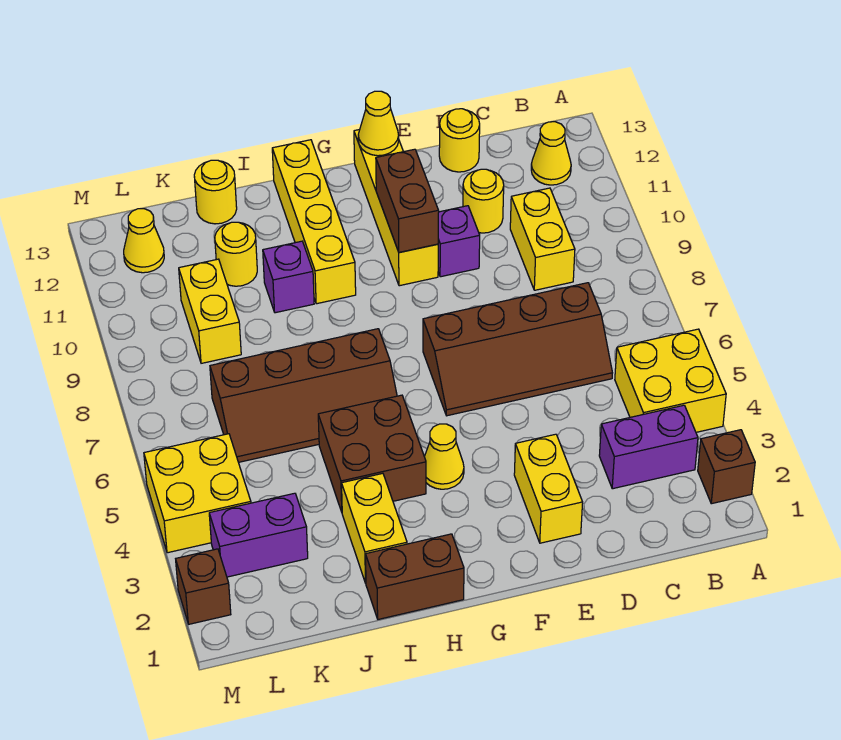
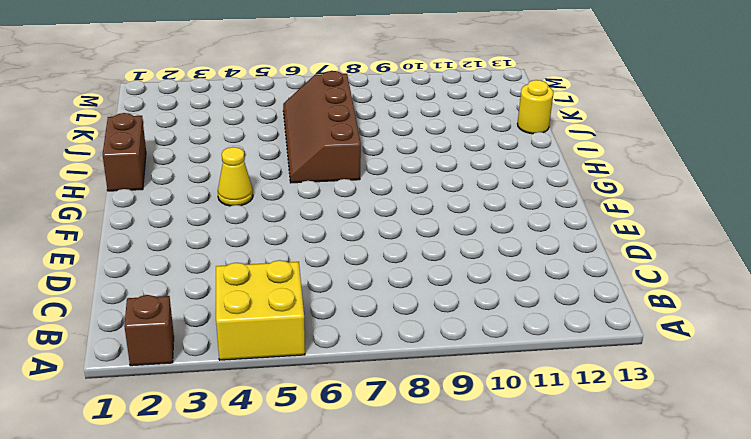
none -> purple 1x2 brick [599,405,698,489]
none -> yellow 1x1 cone [531,122,571,185]
none -> brown 2x4 slope [423,283,612,416]

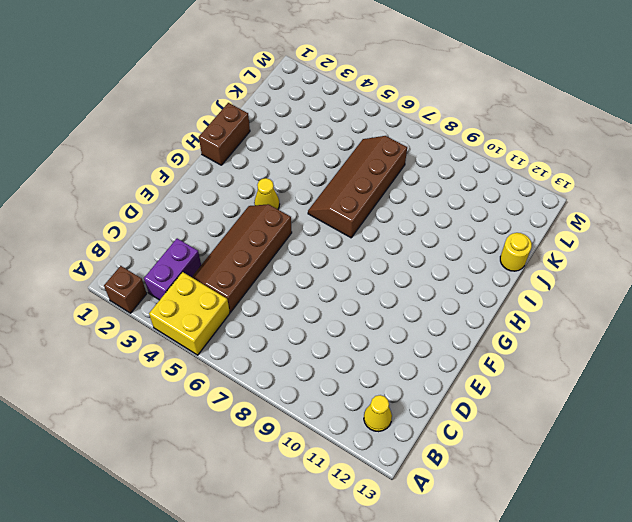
brown 2x4 slope [192,204,292,312] -> brown 2x4 slope moved to [423,283,612,416]
none -> yellow 1x2 brick [510,188,575,290]
none -> yellow 1x1 round brick [463,169,504,233]
none -> yellow 1x1 round brick [439,109,480,172]

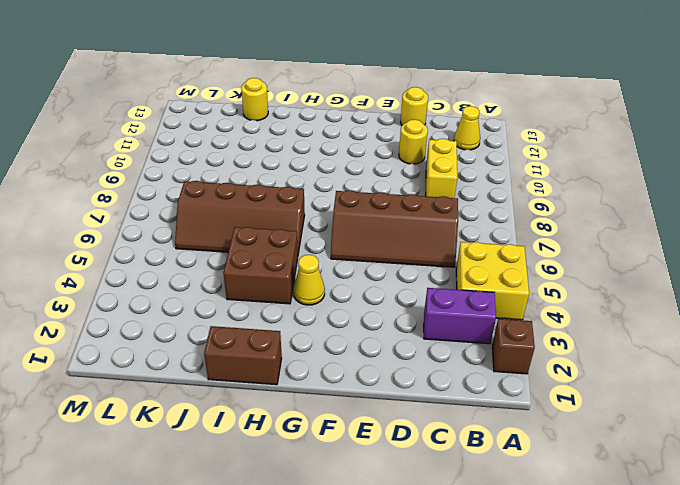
none -> yellow 1x2 brick [514,434,583,543]
none -> purple 1x1 brick [438,206,480,277]
none -> yellow 1x4 brick [354,130,438,286]

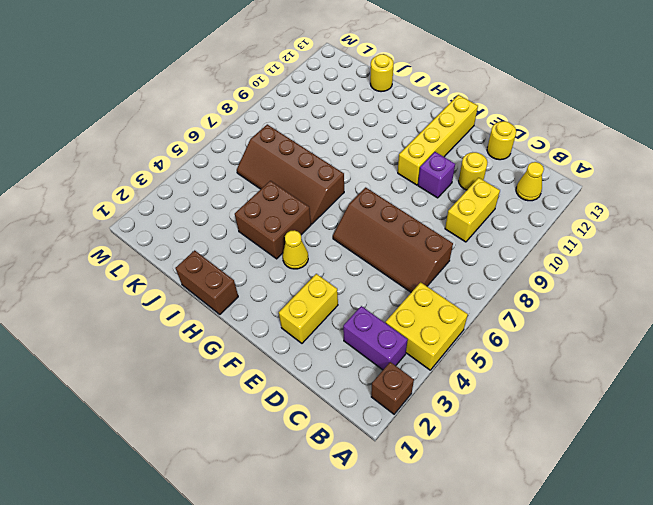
none -> yellow 1x4 brick [272,140,356,304]
none -> yellow 1x2 brick [342,473,407,583]
none -> purple 1x1 brick [263,241,314,313]

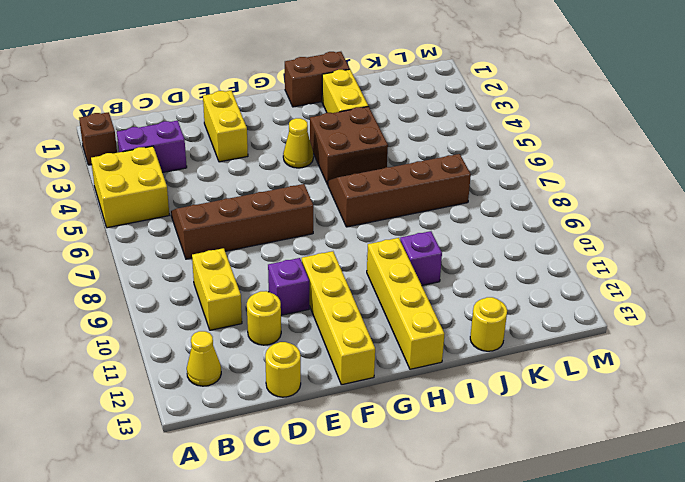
none -> yellow 1x1 round brick [215,222,257,286]
none -> purple 1x2 brick [209,493,308,577]
none -> yellow 1x2 brick [179,259,241,363]

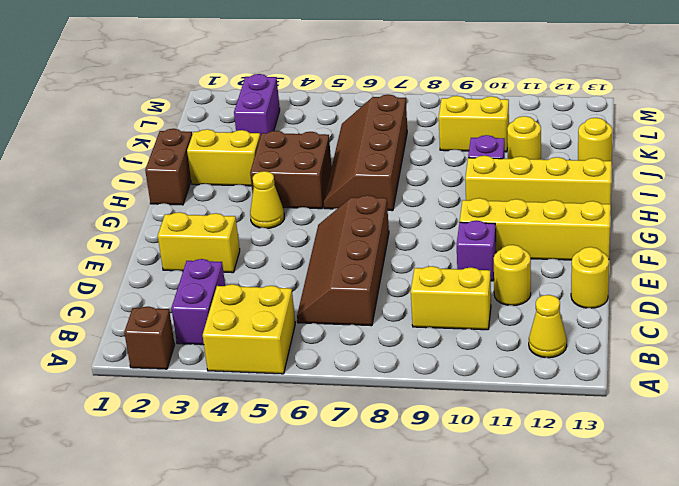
none -> yellow 2x2 brick [144,434,251,553]
none -> yellow 1x1 cone [124,209,164,273]
none -> brown 1x1 brick [176,549,231,624]

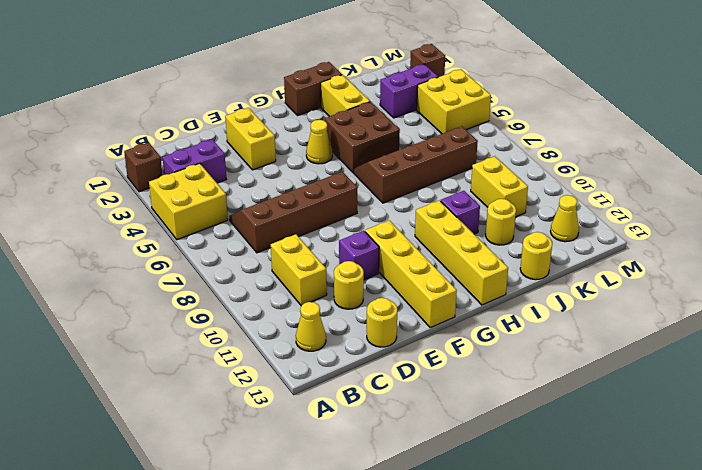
none -> brown 1x2 brick [376,149,439,252]
none -> yellow 1x1 cone [358,91,399,156]

